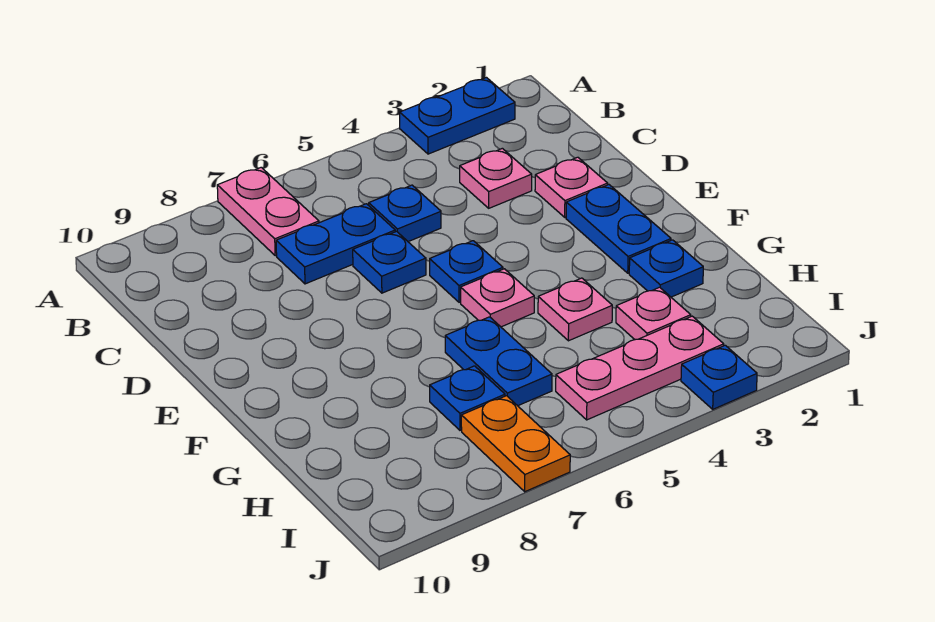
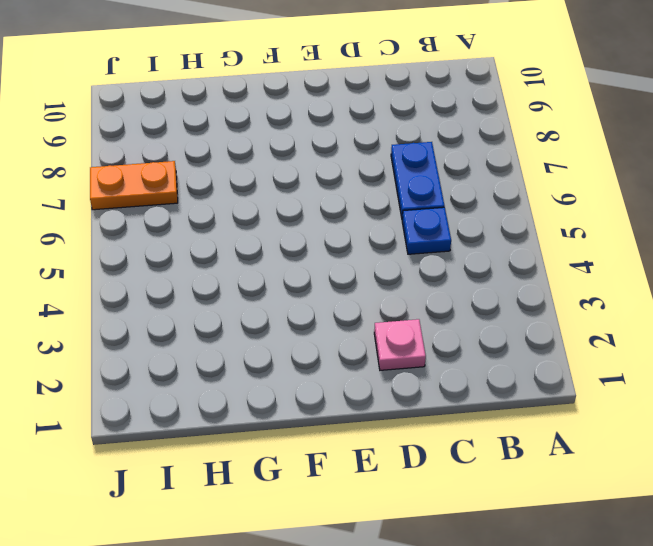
none -> blue 1x2 plate [400,78,515,154]
none -> pink 1x2 plate [217,167,319,256]
none -> pink 1x1 plate [460,148,532,208]

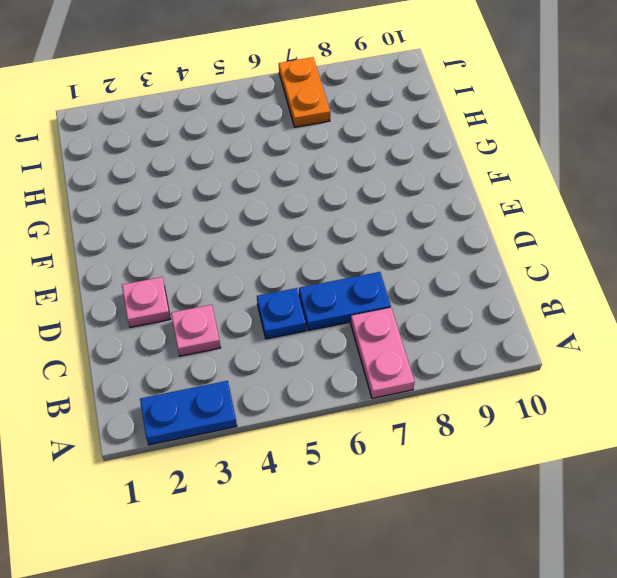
none -> blue 1x1 plate [353,231,426,293]
none -> blue 1x2 plate [566,185,671,273]
none -> blue 1x1 plate [430,241,503,302]

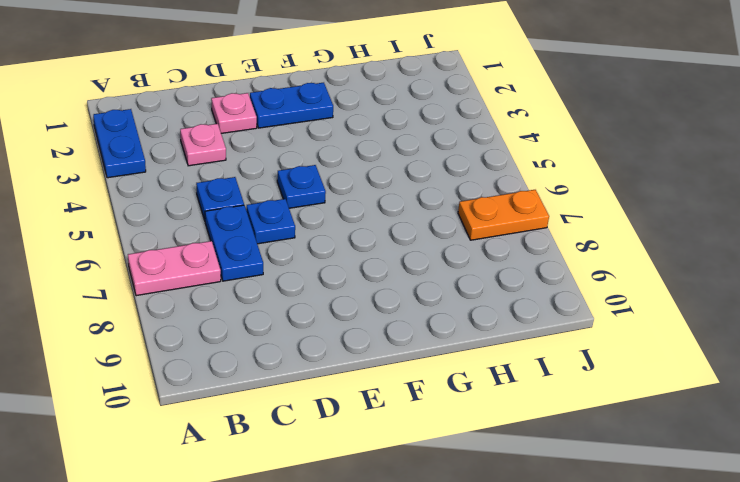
none -> pink 1x1 plate [461,269,534,327]
none -> blue 1x1 plate [629,240,703,297]
none -> pink 1x1 plate [538,278,612,341]

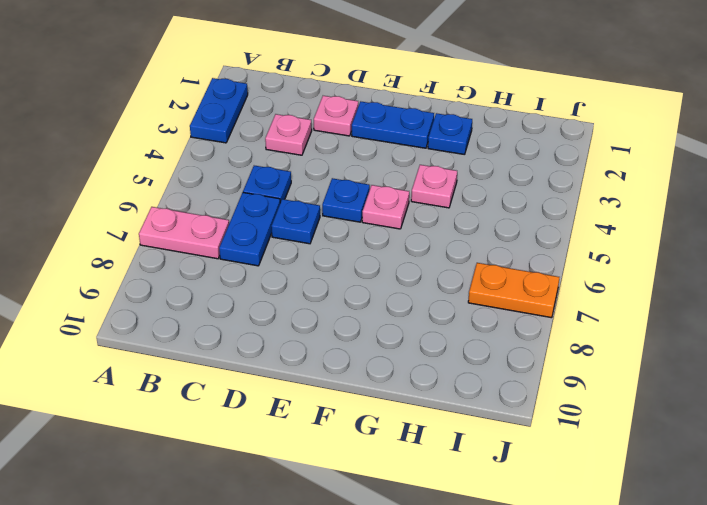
none -> blue 1x2 plate [445,317,552,406]
none -> pink 1x1 plate [616,287,691,340]
none -> blue 1x1 plate [430,366,505,430]

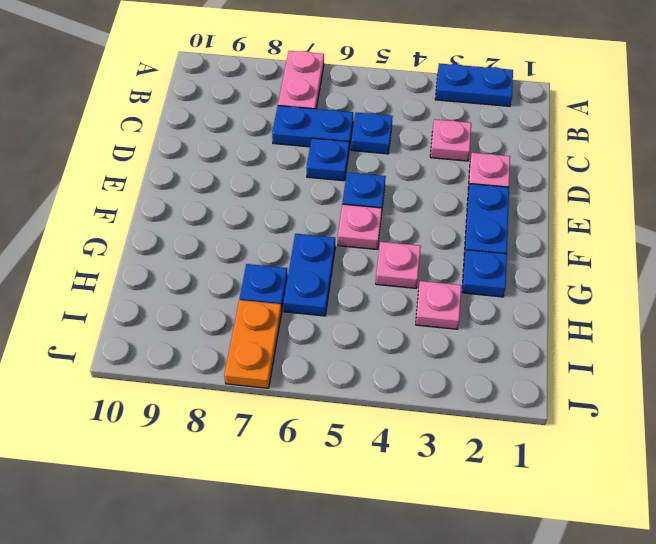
none -> pink 1x3 plate [556,316,724,420]
none -> blue 1x1 plate [681,345,757,409]

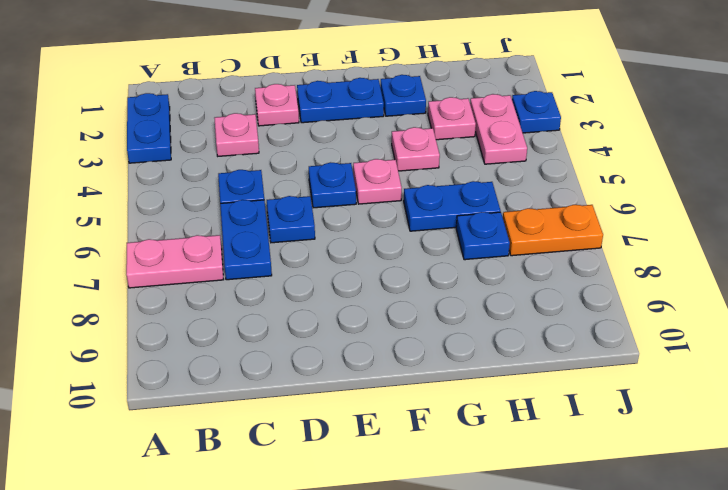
pink 1x2 plate [470,94,527,164] -> pink 1x3 plate [556,316,724,420]

